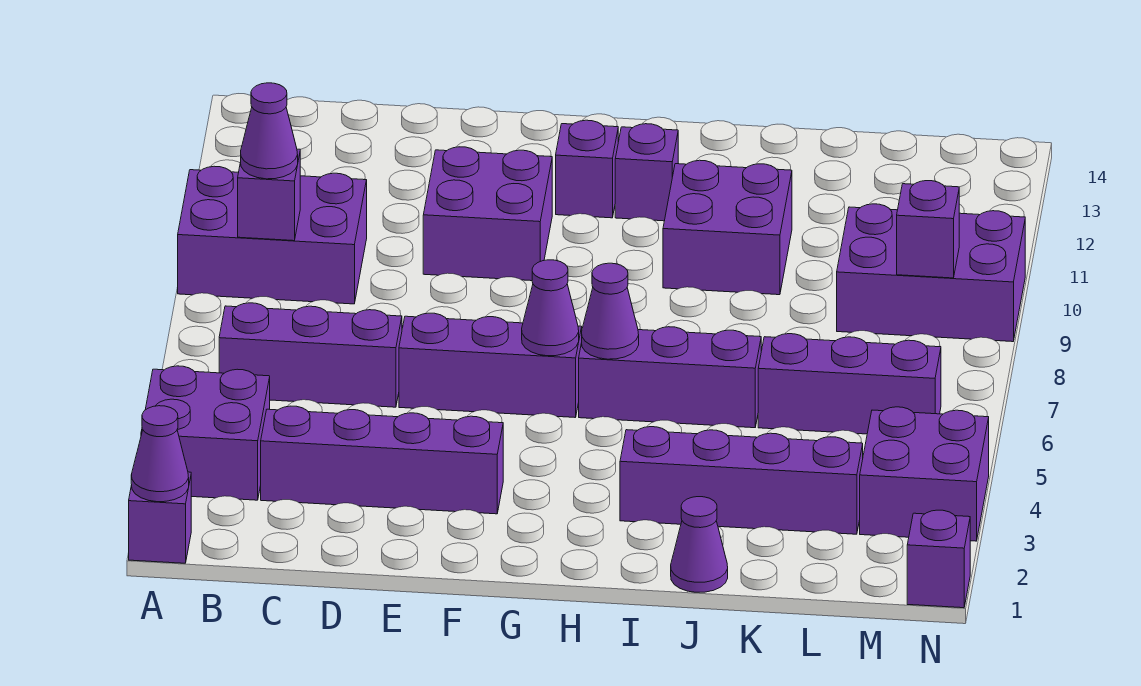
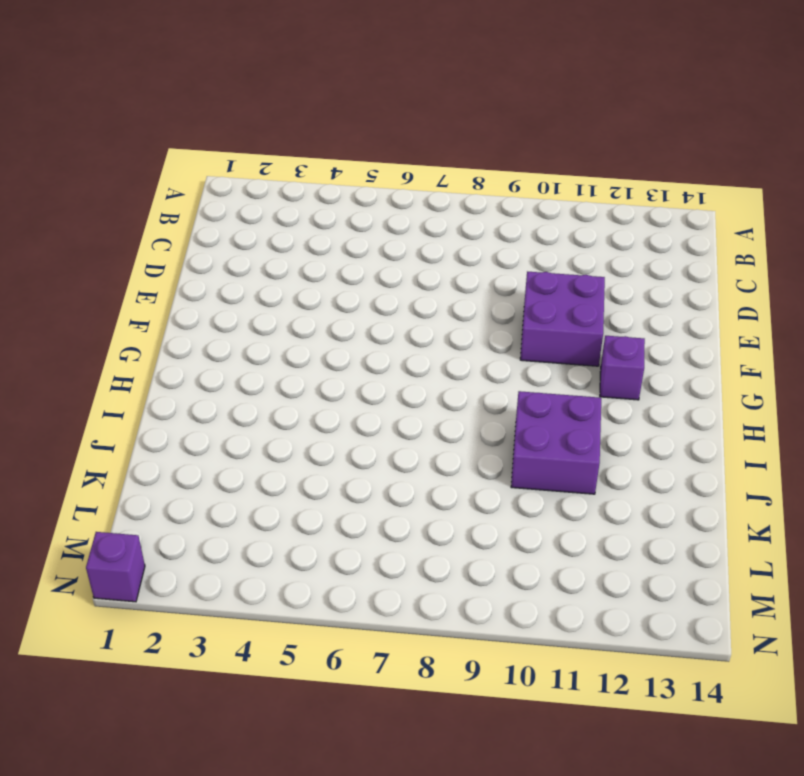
none -> purple 1x1 brick [129,472,191,563]
none -> purple 2x2 brick [141,366,270,500]
none -> purple 2x3 brick [178,166,367,304]

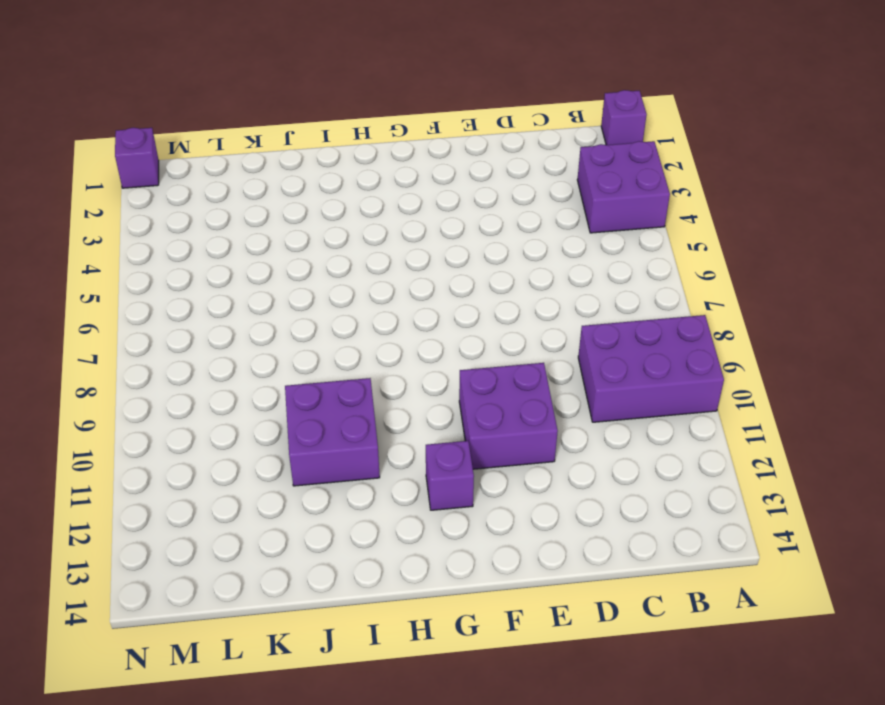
none -> purple 1x3 brick [219,303,402,407]
none -> purple 1x4 brick [261,406,503,514]
none -> purple 1x3 brick [399,313,582,417]

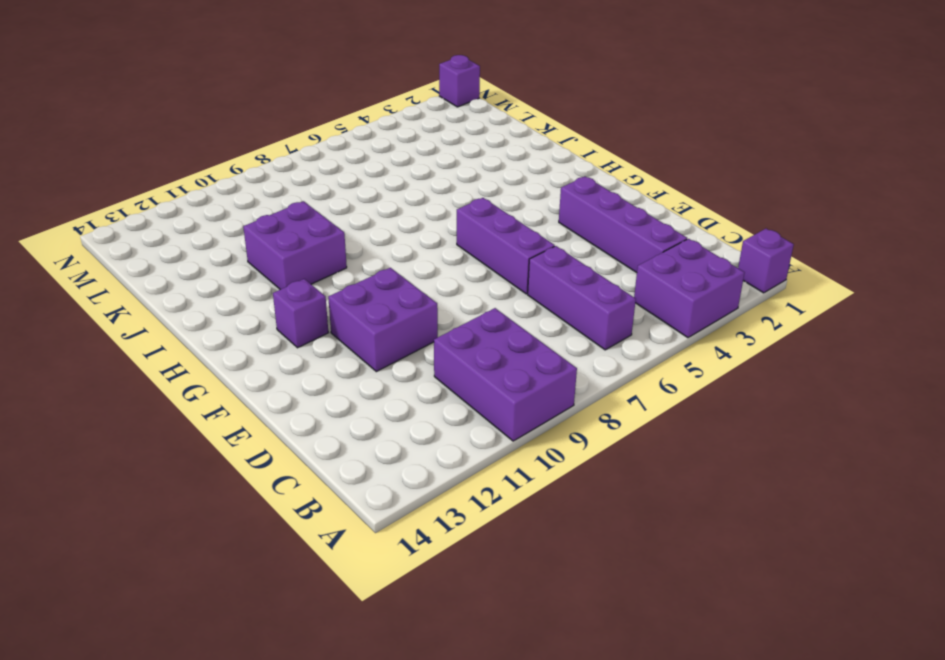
none -> purple 1x3 brick [579,327,761,428]
none -> purple 1x1 brick [615,124,678,221]
none -> purple 1x4 brick [620,427,863,534]

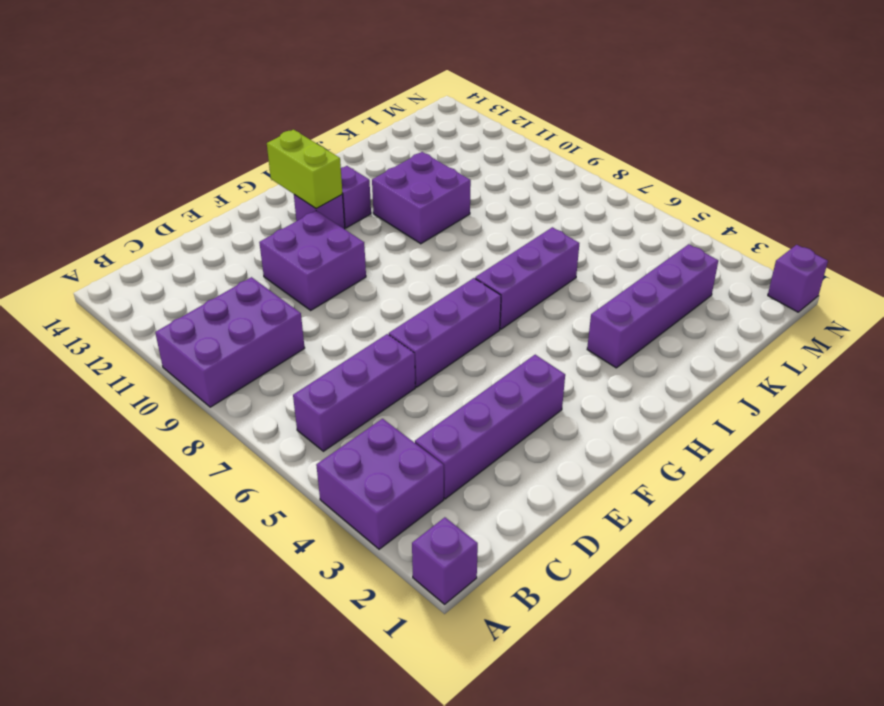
lime 1x2 brick [267,130,343,208] -> none
none -> purple 1x1 cone [671,497,728,592]
none -> purple 1x3 brick [758,334,941,434]
none -> purple 2x3 brick [837,204,1025,342]

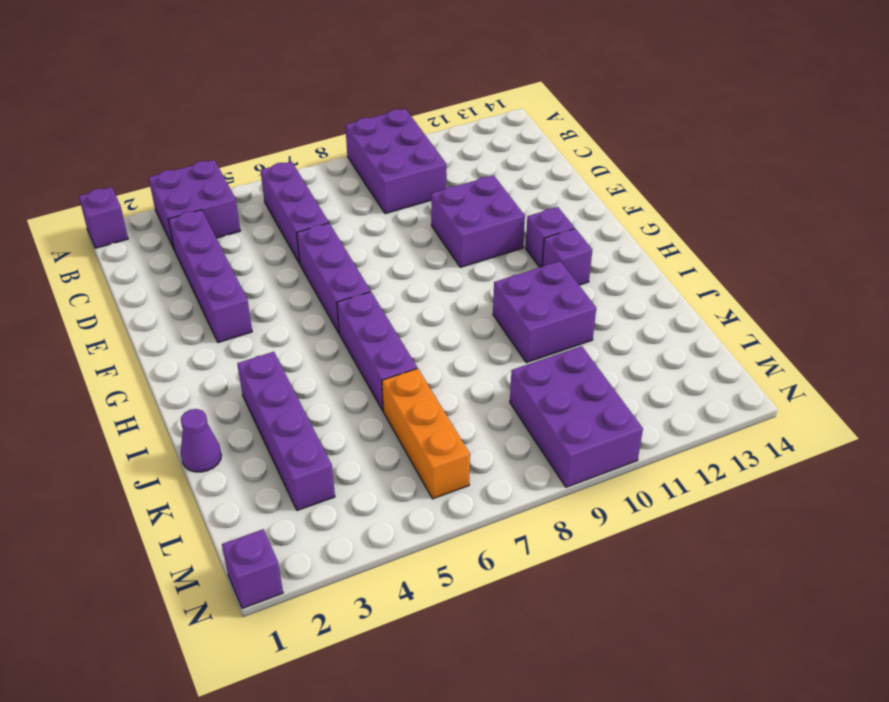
orange 1x3 brick [382,368,470,499] -> purple 1x3 brick [758,334,941,434]
none -> purple 2x2 brick [860,407,989,541]
none -> purple 1x1 cone [131,406,189,502]
none -> purple 1x1 brick [238,149,300,241]

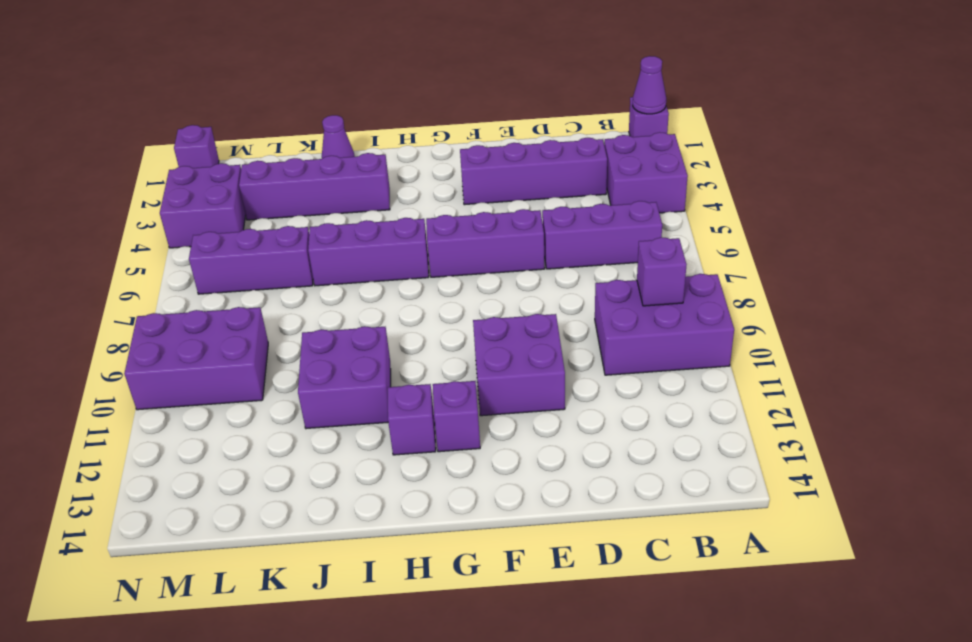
none -> purple 1x1 cone [522,260,579,356]
none -> purple 1x1 cone [582,263,639,359]
none -> purple 1x1 brick [897,181,959,278]

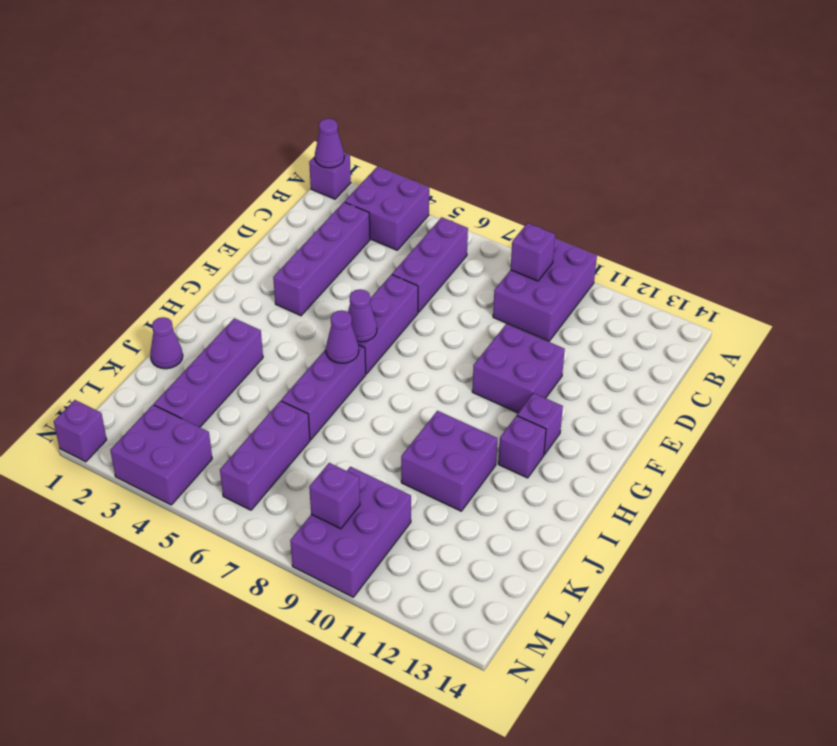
none -> purple 1x1 cone [241,83,298,179]

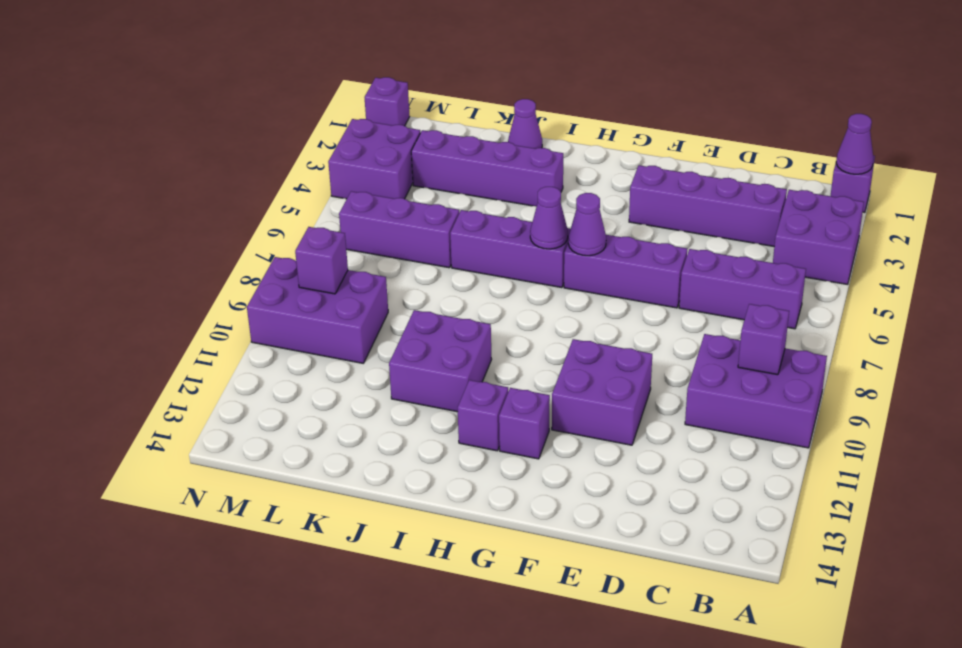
none -> purple 1x1 cone [241,83,298,179]

